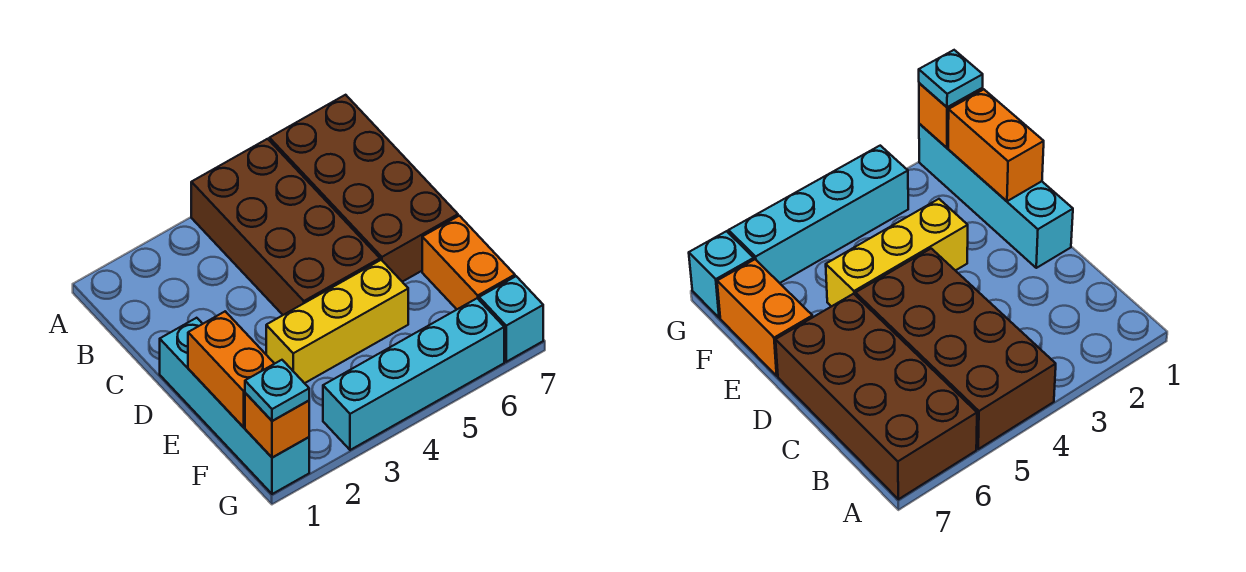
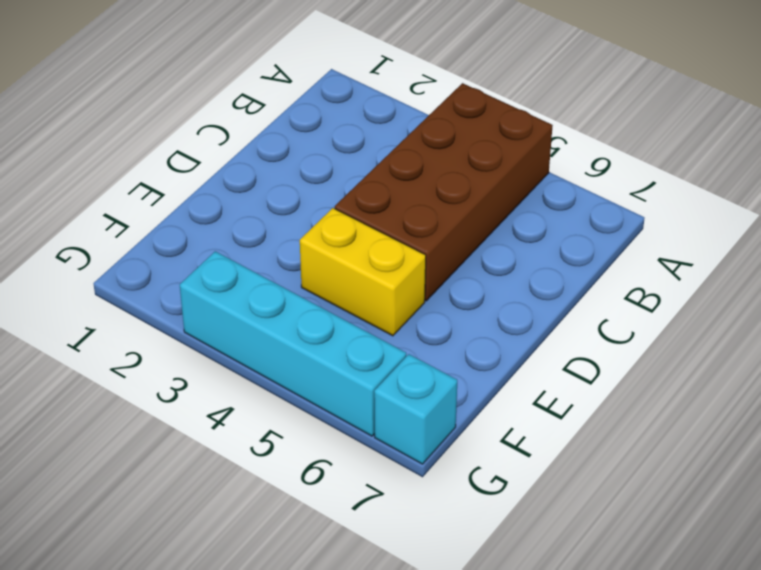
yellow 1x2 brick [300,208,426,336] -> yellow 1x3 brick [266,260,408,383]
none -> brown 2x4 brick [269,95,458,282]
none -> cyan 1x4 brick [160,318,309,494]

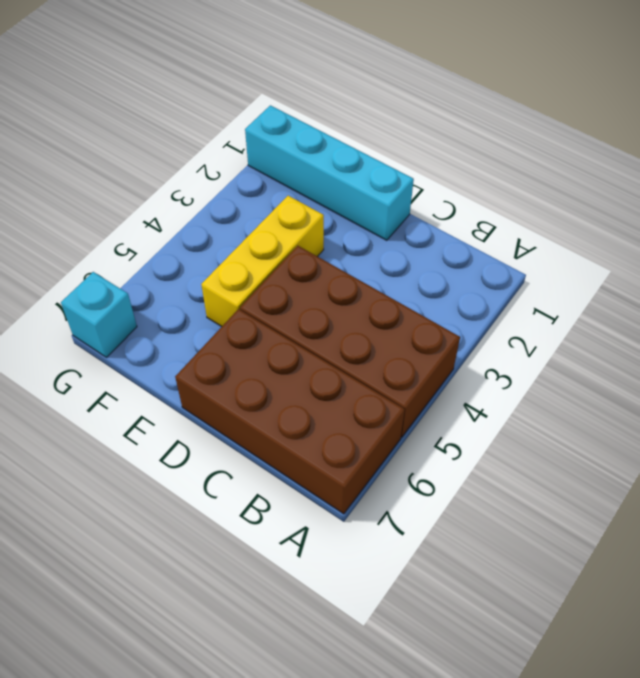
none -> orange 1x2 brick [422,216,515,309]
none -> cyan 1x4 brick [323,298,504,450]

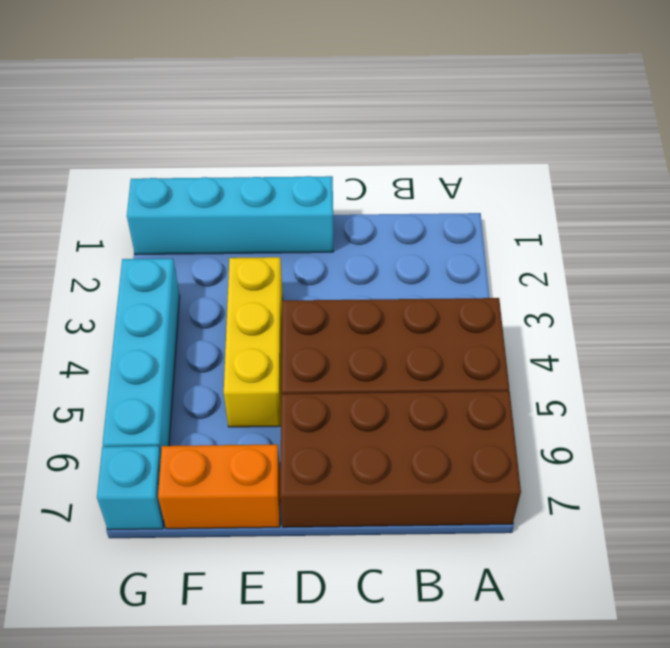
none -> orange 1x2 brick [188,311,274,427]
none -> orange 1x1 brick [245,393,309,457]

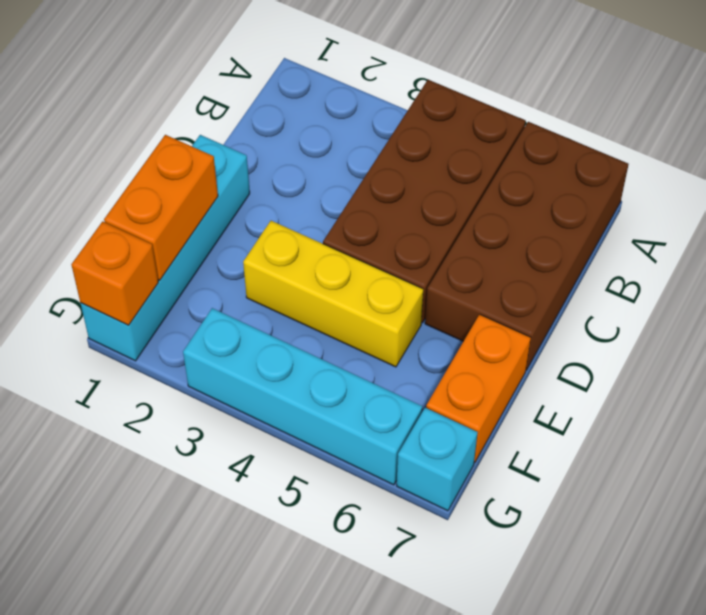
none -> cyan 1x1 plate [245,360,309,421]

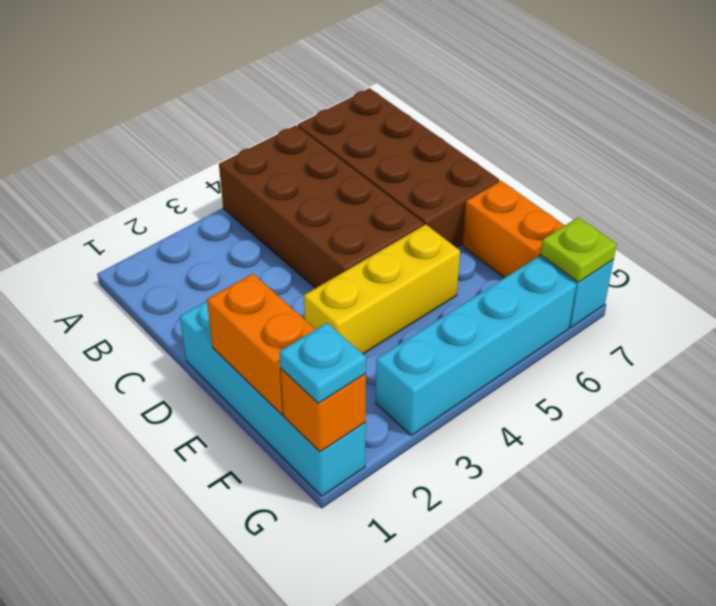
lime 1x1 plate [541,217,617,282] -> none

